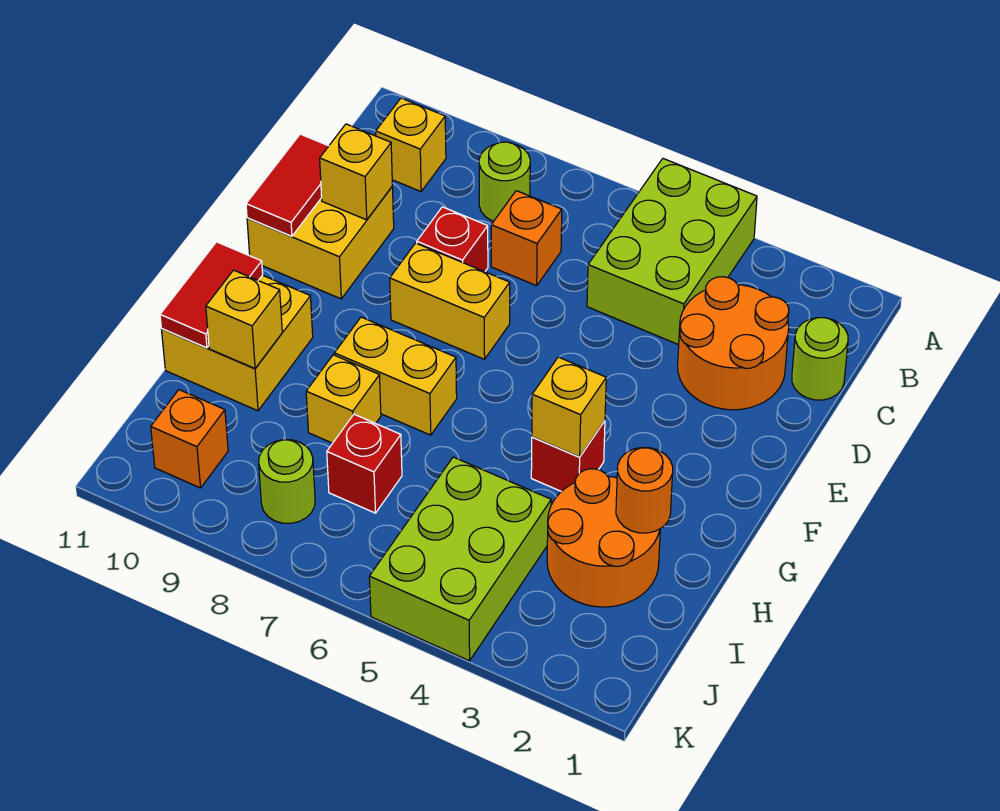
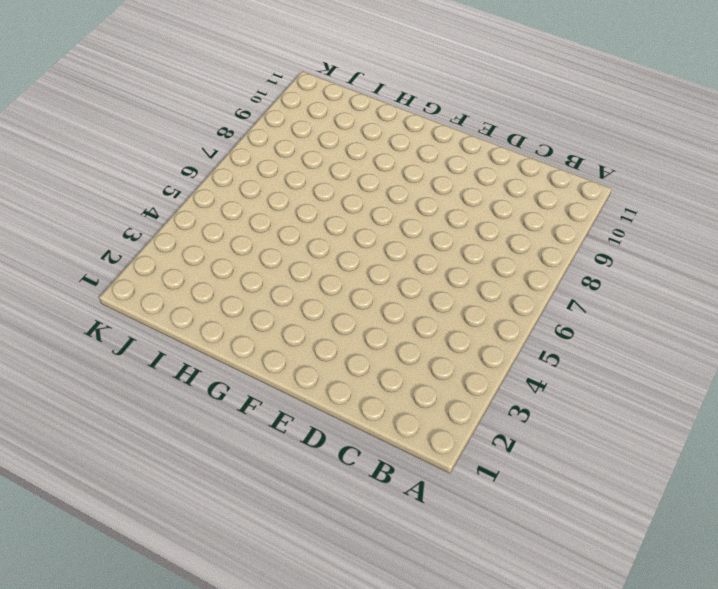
none -> lime 2x3 brick [587,159,757,345]
none -> lime 1x1 round brick [479,142,530,221]
none -> yellow 1x1 brick [376,98,446,191]

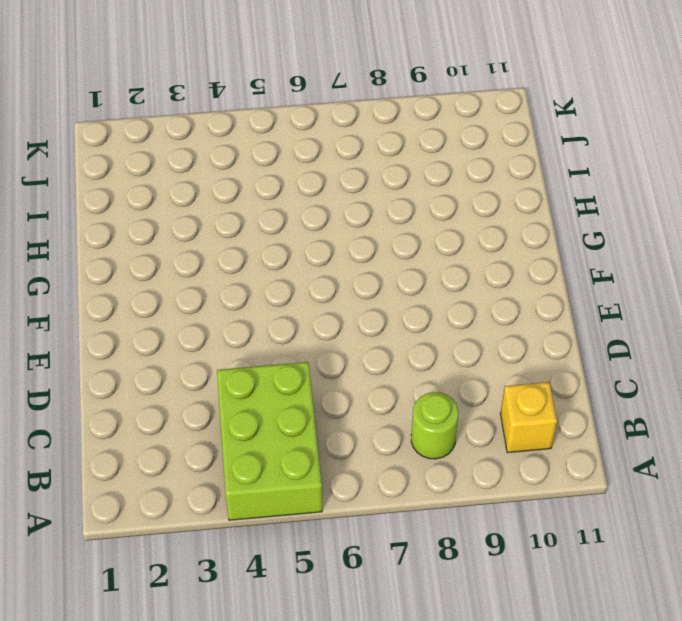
none -> lime 1x1 round brick [792,318,848,400]
none -> orange 2x2 round brick [678,277,789,410]
none -> orange 1x1 brick [491,191,562,286]

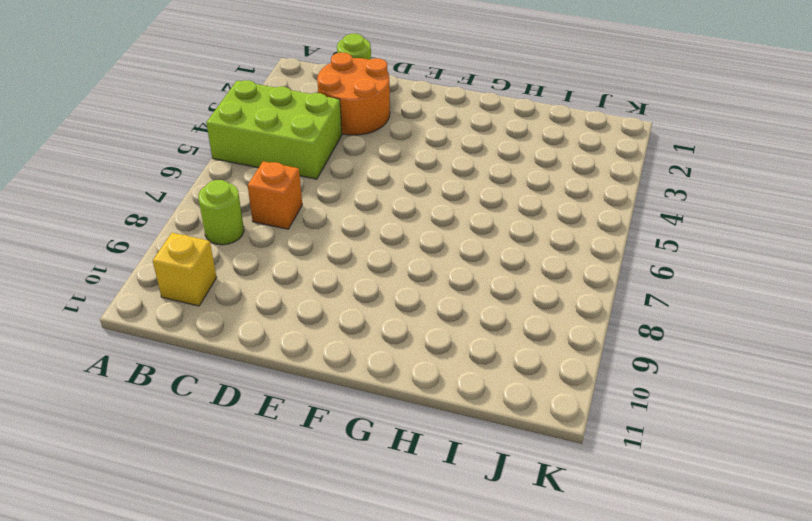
none -> red 1x1 brick [417,207,488,272]
none -> yellow 2x2 brick [247,187,394,299]
none -> yellow 1x2 brick [390,243,510,359]

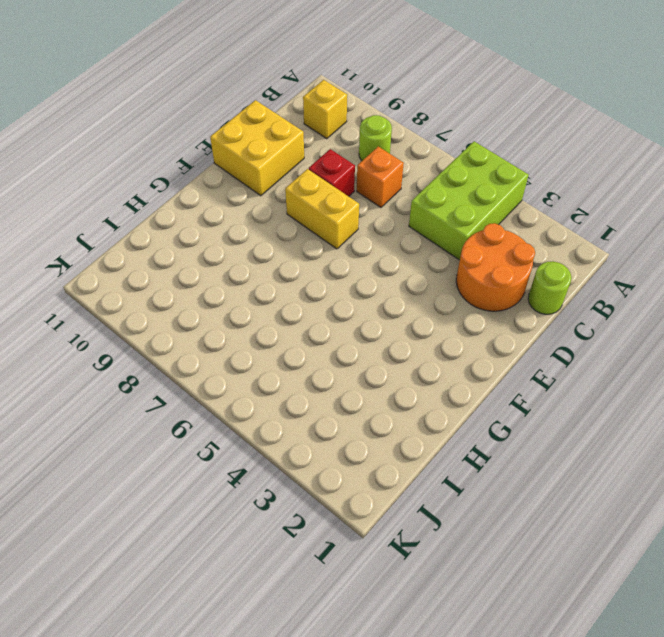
none -> red 1x1 brick [531,421,605,492]
none -> yellow 1x2 brick [334,317,457,435]
none -> yellow 2x2 brick [162,275,313,411]

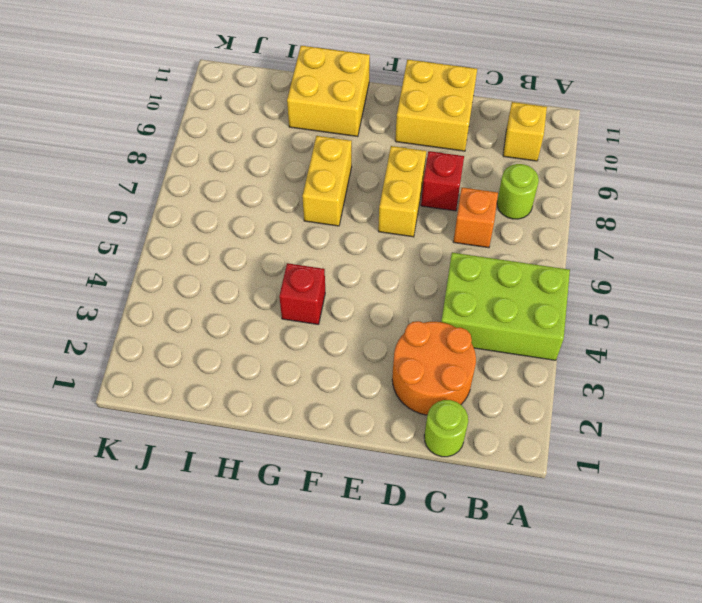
none -> orange 2x2 round brick [547,469,660,607]
none -> yellow 1x1 brick [306,355,381,443]
none -> lime 2x3 brick [369,457,551,661]

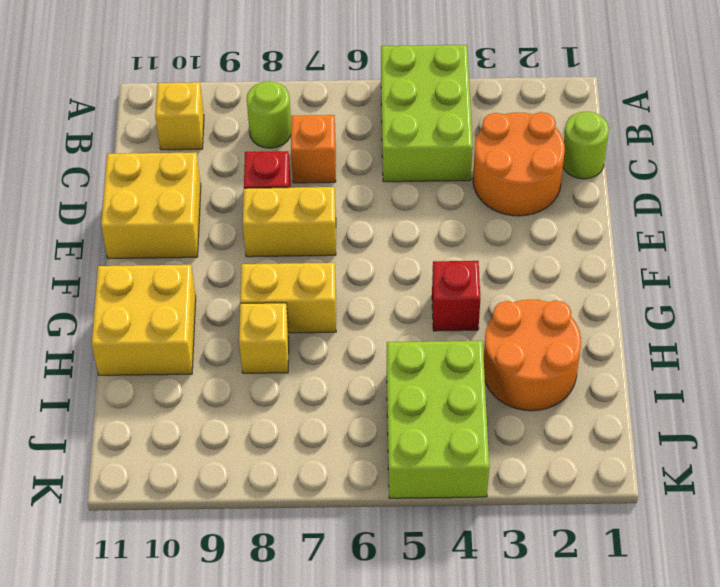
none -> red 1x1 brick [327,414,402,513]
none -> lime 1x1 round brick [259,440,315,523]
none -> orange 1x1 brick [151,390,228,488]

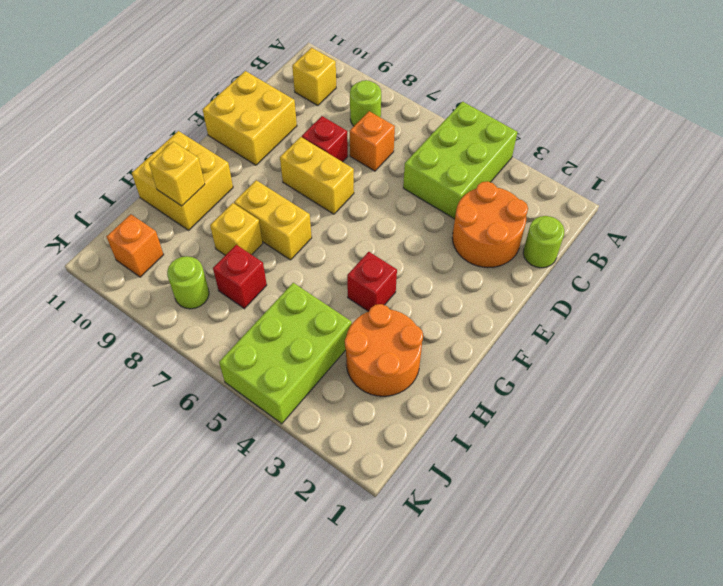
none -> yellow 1x1 brick [320,124,392,220]
none -> red 1x2 tile [246,134,328,236]
none -> yellow 1x1 brick [532,357,606,457]

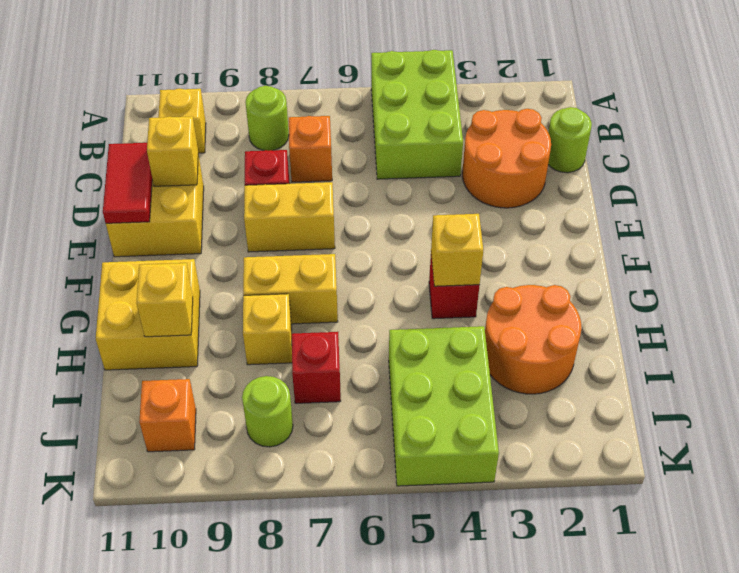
none -> red 1x2 tile [160,242,263,348]
none -> orange 1x1 round brick [616,447,673,533]

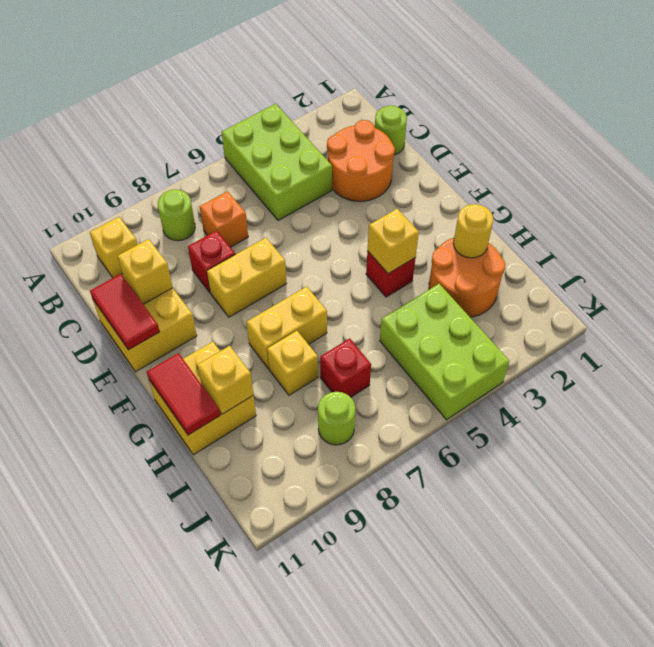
yellow 1x1 round brick [453,204,493,258] -> orange 1x1 round brick [616,447,673,533]
none -> orange 1x1 brick [151,390,228,488]

